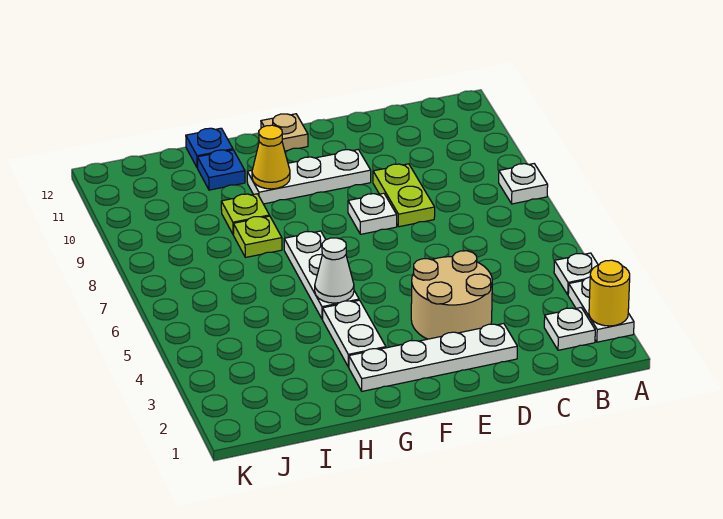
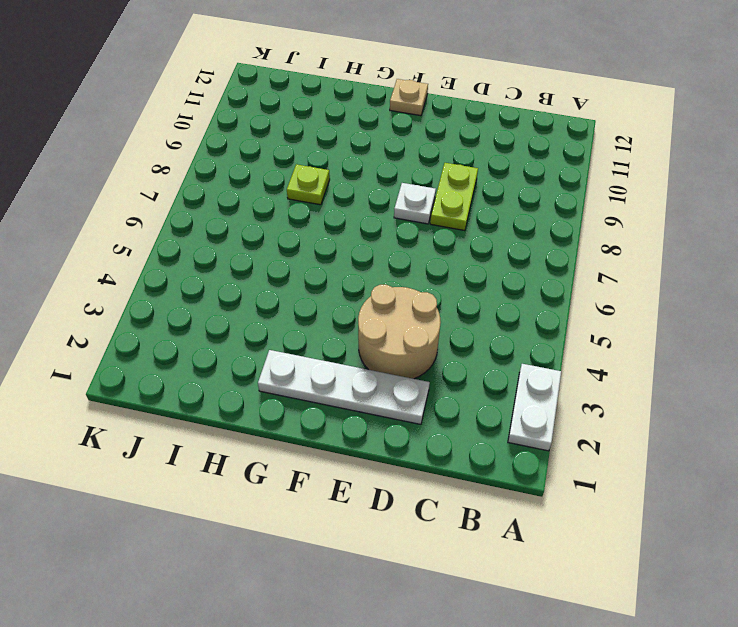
none -> white 1x1 plate [554,253,598,295]
none -> white 1x1 plate [499,164,548,204]
none -> white 1x1 plate [544,308,595,350]

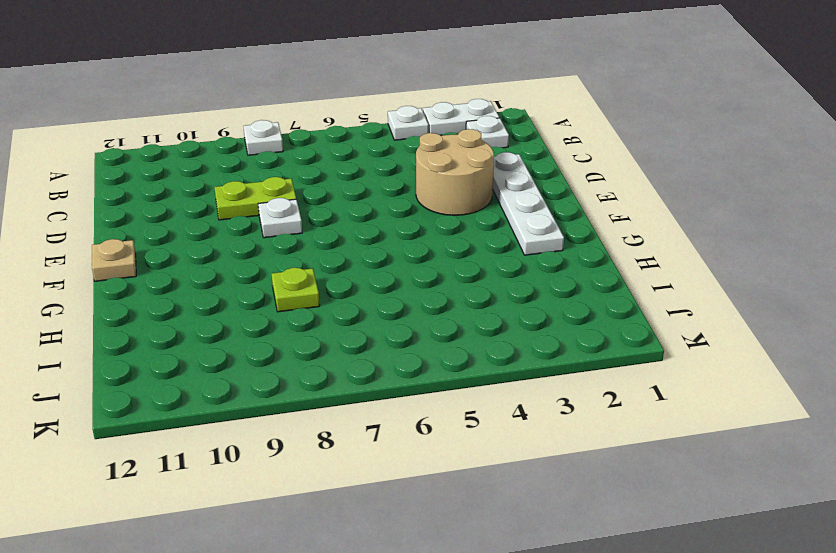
none -> white 1x3 plate [247,149,371,204]
none -> white 1x2 plate [323,300,386,367]
none -> white 1x3 plate [284,231,359,319]

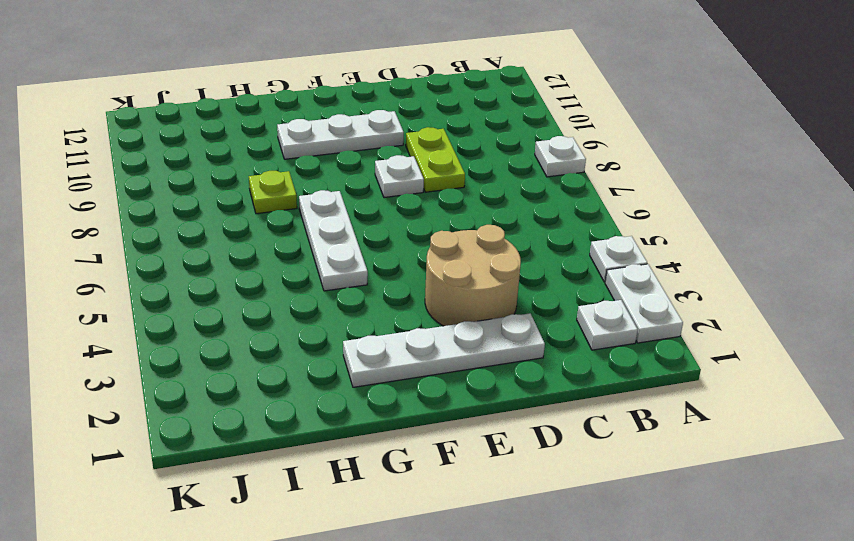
none -> tan 1x1 plate [261,114,308,151]
none -> white 1x2 plate [323,300,386,367]
none -> lime 1x1 plate [221,194,269,235]

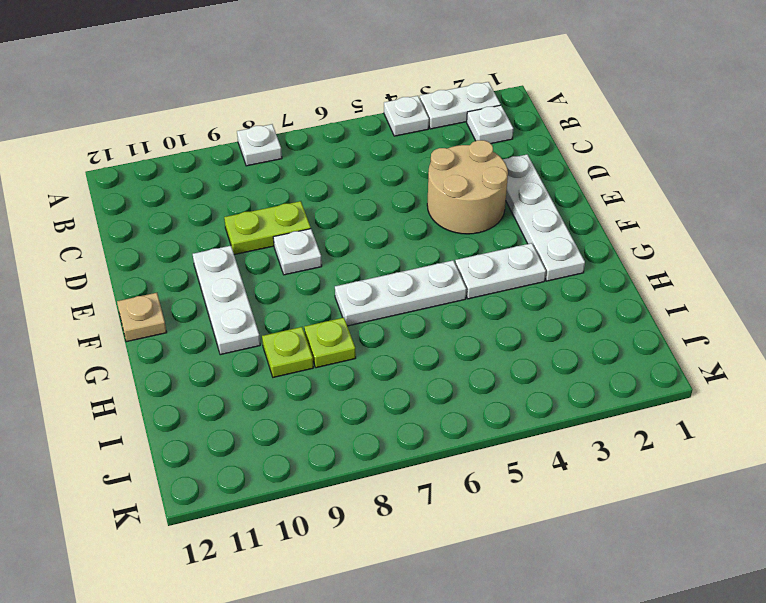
none -> blue 1x1 plate [198,150,245,190]
none -> blue 1x1 plate [186,128,233,168]
none -> yellow 1x1 round brick [589,260,630,326]

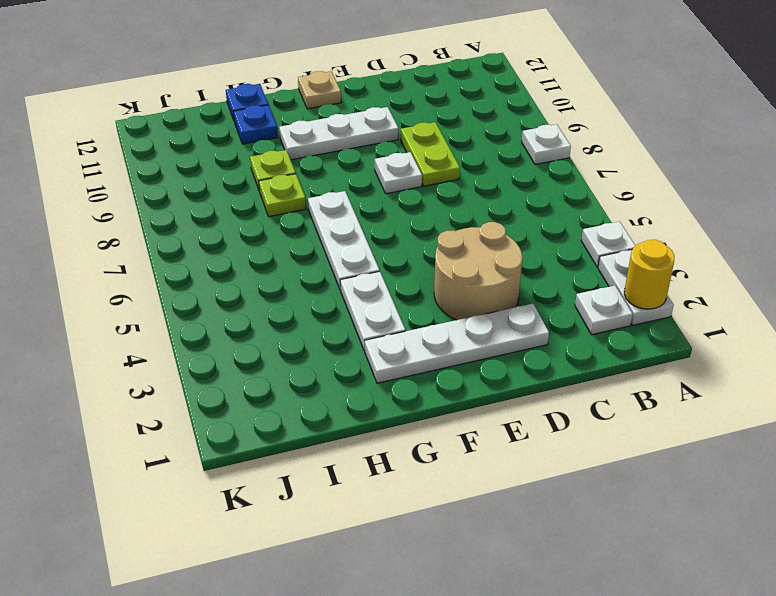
none -> white 1x1 cone [315,238,354,303]
none -> yellow 1x1 cone [252,125,290,189]

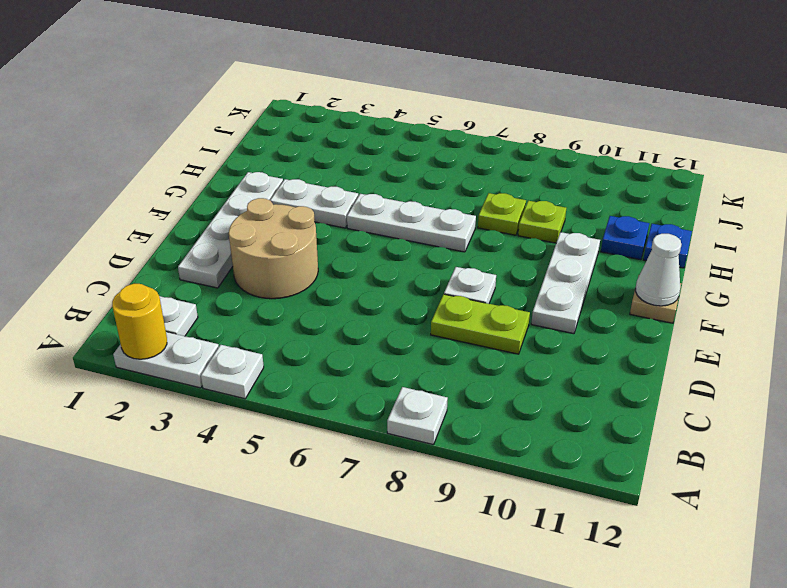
white 1x1 cone [636,234,682,306] -> white 1x1 cone moved to [315,238,354,303]
none -> yellow 1x1 cone [252,125,290,189]

